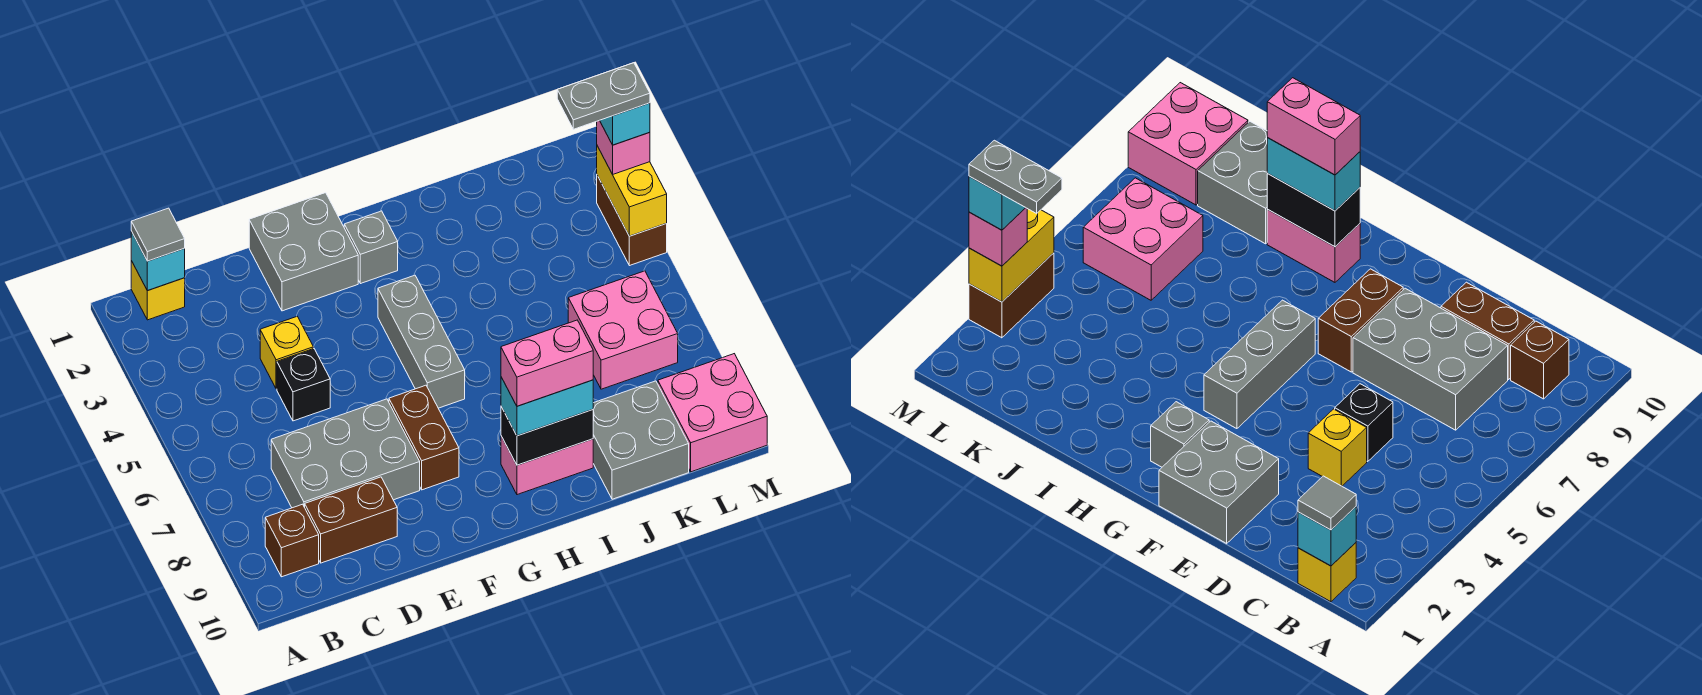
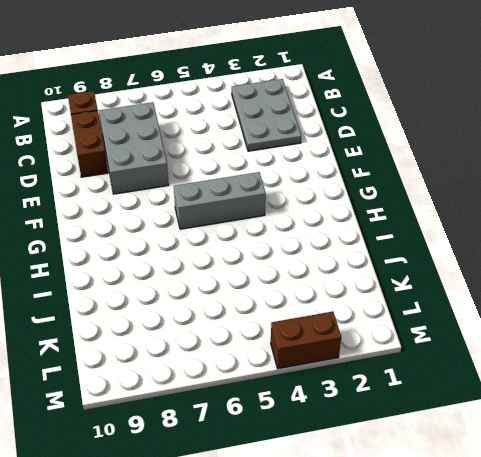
grey 2x3 plate [232,79,301,151] -> none
none -> yellow 1x1 brick [131,261,185,320]
none -> yellow 1x1 brick [260,317,313,389]
none -> black 1x1 brick [277,348,330,421]

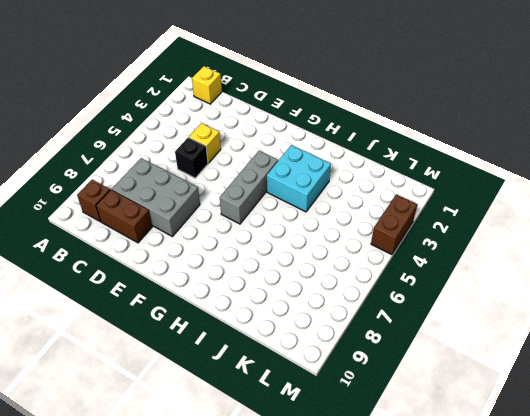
cyan 2x2 brick [267,145,331,212] -> none
none -> grey 2x2 brick [249,193,358,311]
none -> brown 1x2 brick [389,385,459,490]
none -> grey 1x1 brick [344,211,398,284]

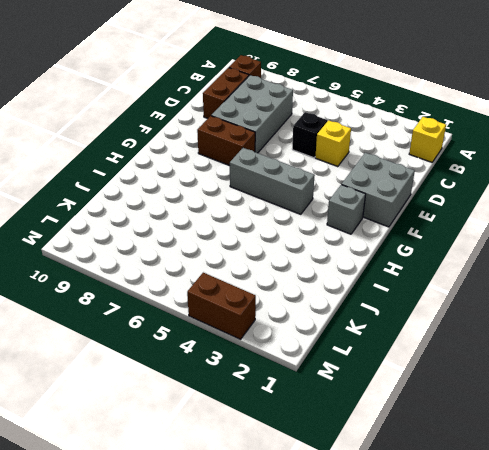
none -> pink 1x2 brick [501,436,593,495]
none -> grey 2x2 brick [593,381,689,499]
none -> pink 2x2 brick [568,271,678,389]

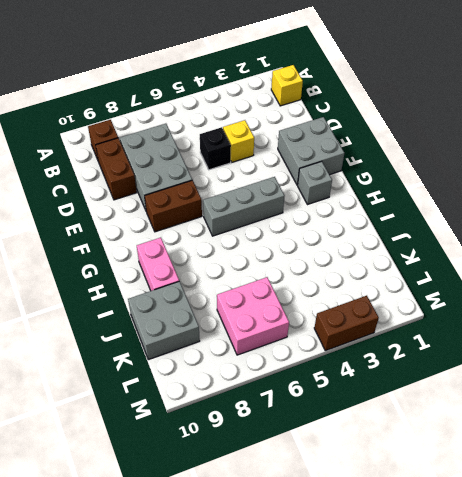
none -> pink 2x2 brick [658,354,767,472]
none -> cyan 1x1 brick [131,231,185,291]
none -> black 1x2 brick [501,407,593,465]

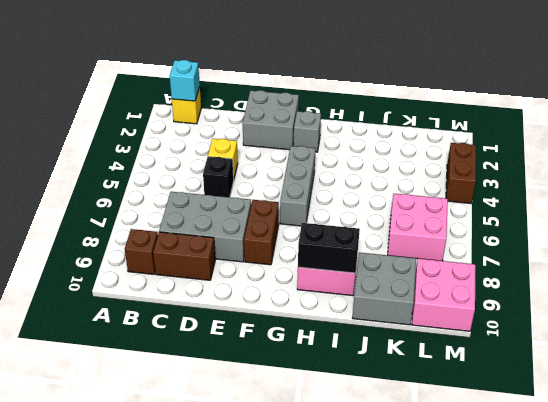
none -> yellow 1x2 brick [597,146,667,236]
none -> grey 1x1 tile [131,208,185,261]
none -> cyan 1x2 brick [501,377,593,436]

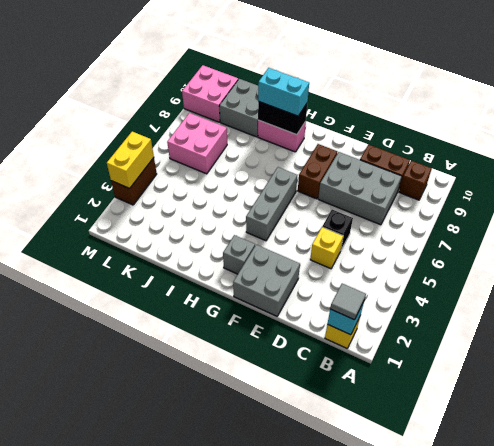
none -> pink 1x1 brick [597,120,650,174]
none -> pink 1x2 brick [501,320,593,406]
none -> cyan 1x1 brick [600,103,650,145]

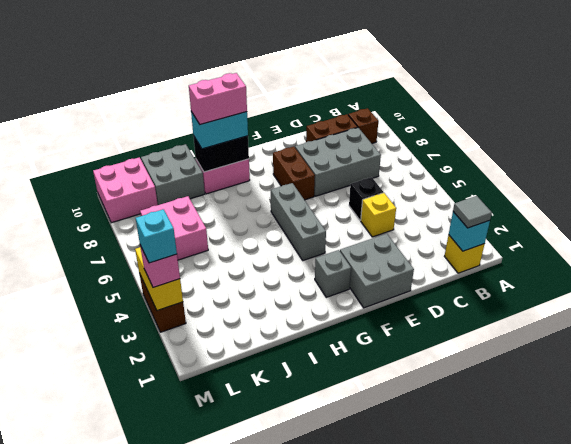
none -> grey 1x2 plate [557,63,650,129]

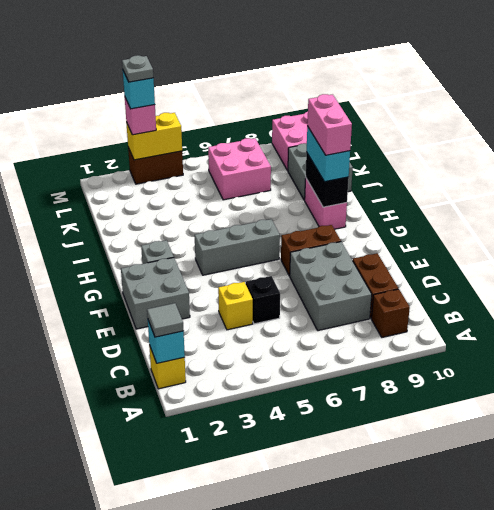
grey 1x1 plate [122,55,153,82] -> grey 1x2 plate [557,63,650,129]

